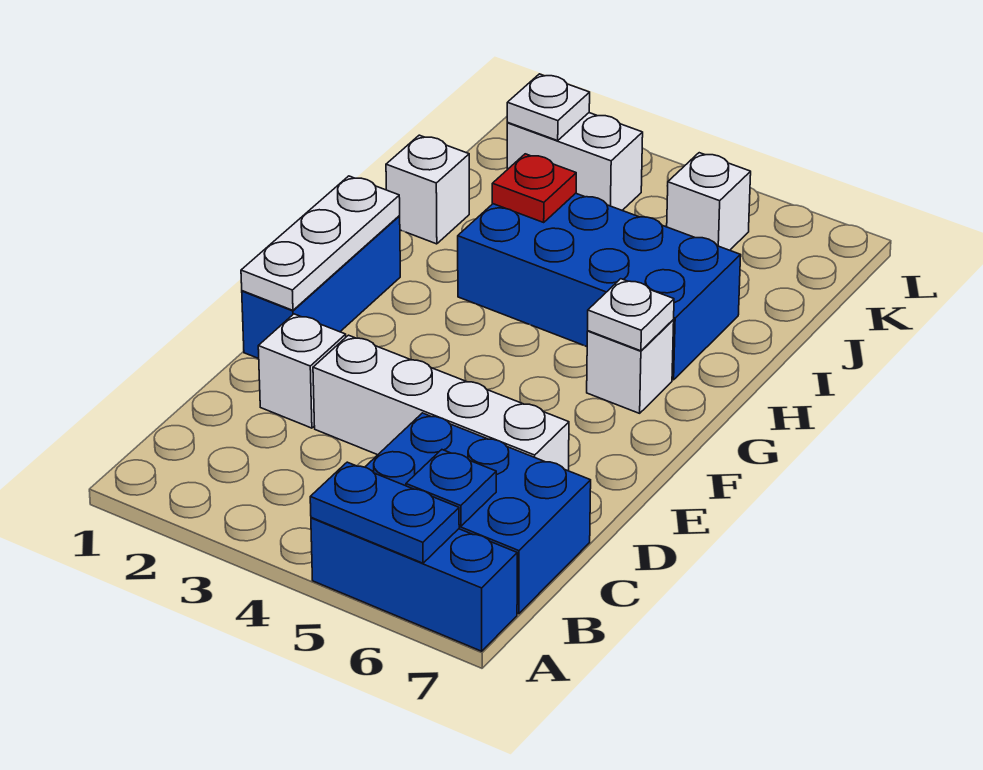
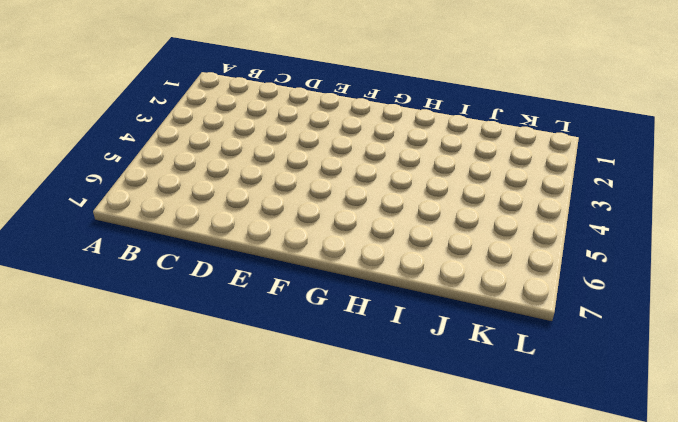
none -> blue 1x3 brick [311,518,517,651]
none -> blue 2x3 brick [365,413,591,614]
none -> white 1x1 brick [258,314,346,428]

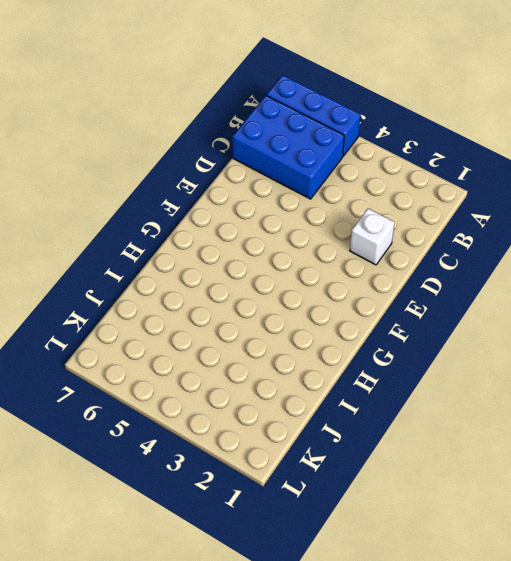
none -> white 1x4 brick [313,335,569,471]
none -> blue 1x3 brick [242,216,400,359]
none -> white 1x1 brick [587,320,674,413]

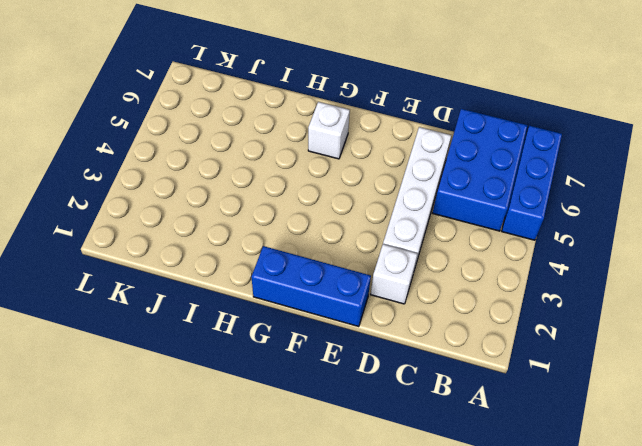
none -> blue 2x4 brick [458,193,741,380]
none -> white 1x1 brick [386,135,469,244]
none -> white 1x2 brick [507,113,643,210]

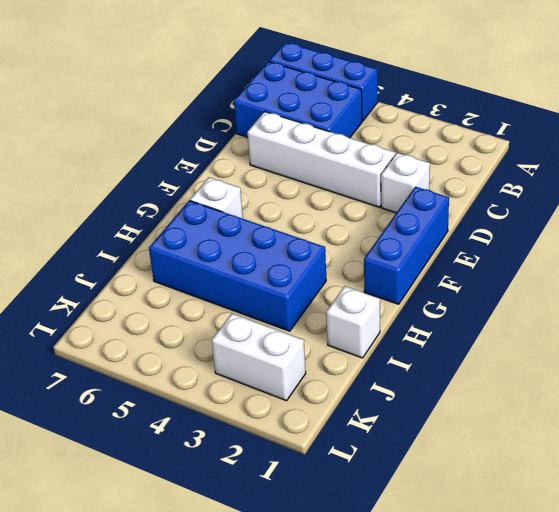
none -> white 1x1 brick [667,153,751,250]
none -> blue 1x2 plate [310,462,459,563]
none -> blue 1x1 plate [406,450,496,526]

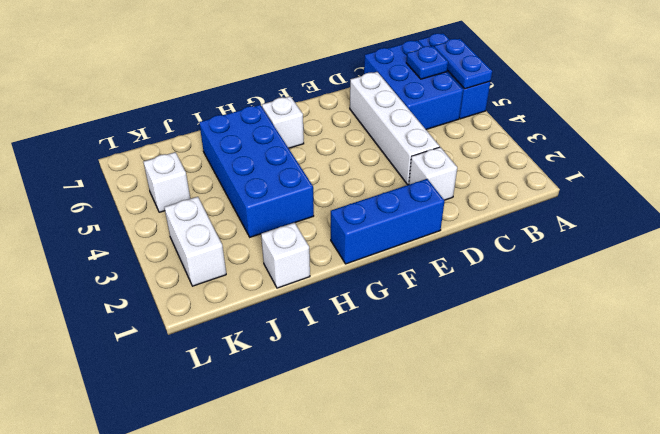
none -> white 1x3 plate [241,176,400,310]
none -> white 1x1 plate [588,279,674,351]
none -> red 1x1 plate [492,154,576,222]

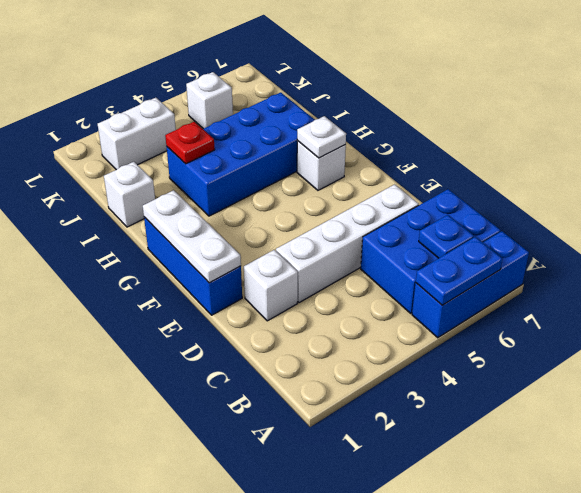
none -> white 1x1 plate [507,74,590,141]

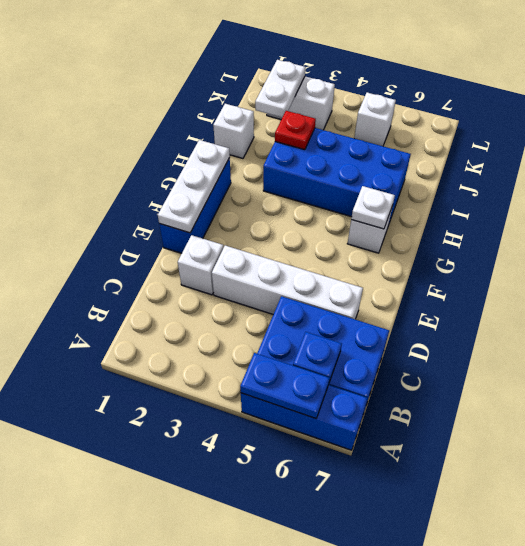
white 1x2 plate [255,60,305,117] -> white 1x1 plate [507,74,590,141]

